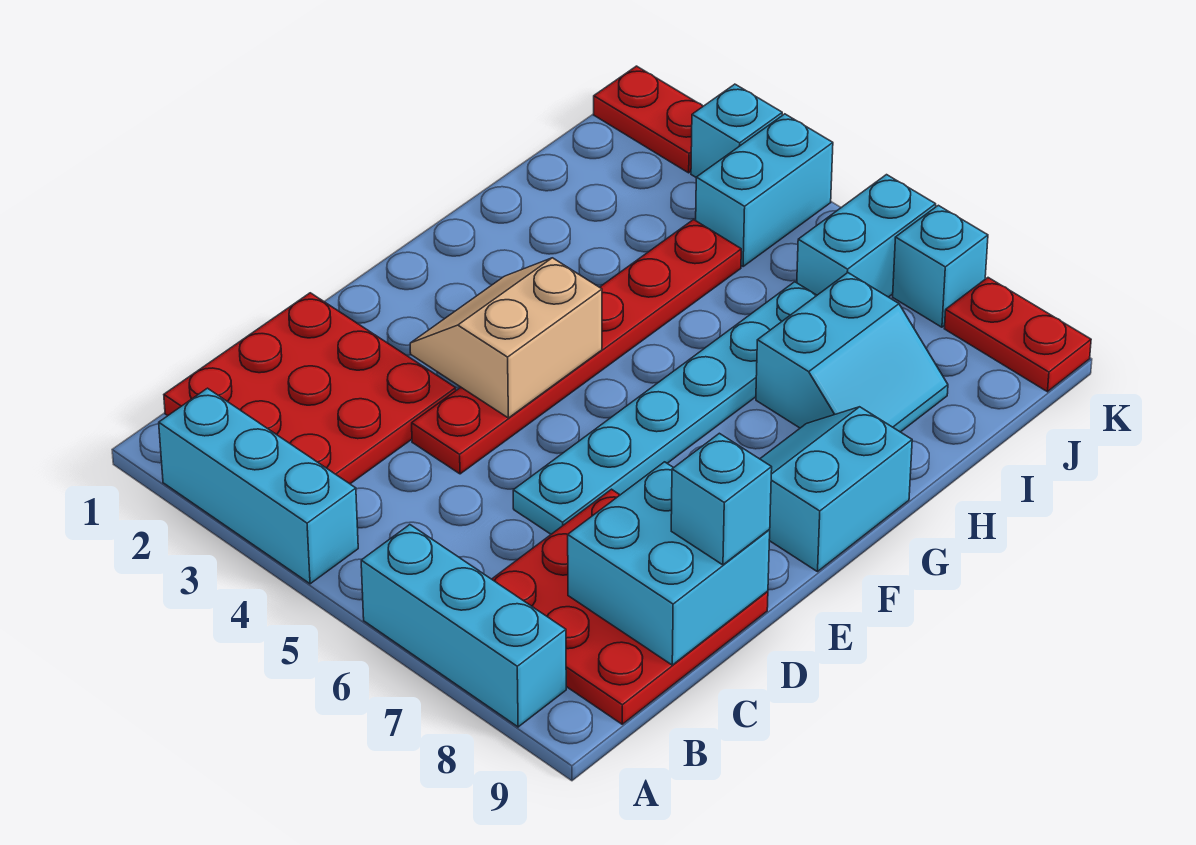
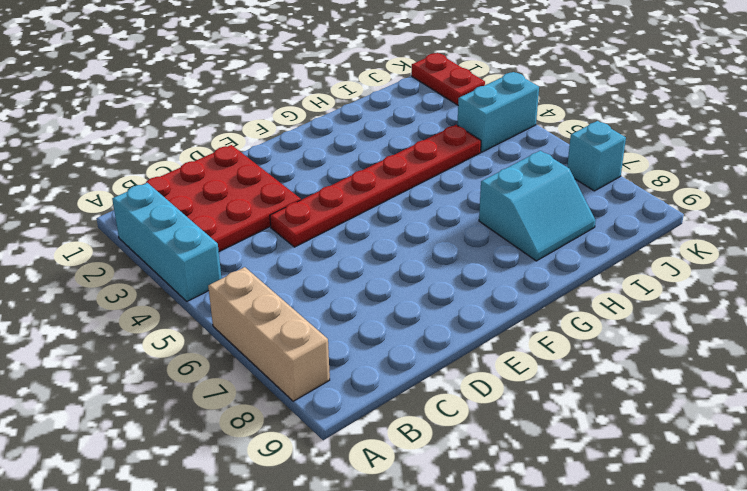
tan 1x3 brick [208,267,330,401] -> cyan 1x3 brick [361,525,566,727]
none -> red 3x3 plate [492,489,768,724]
none -> cyan 1x6 plate [513,282,817,534]
none -> cyan 2x2 slope [760,407,912,572]

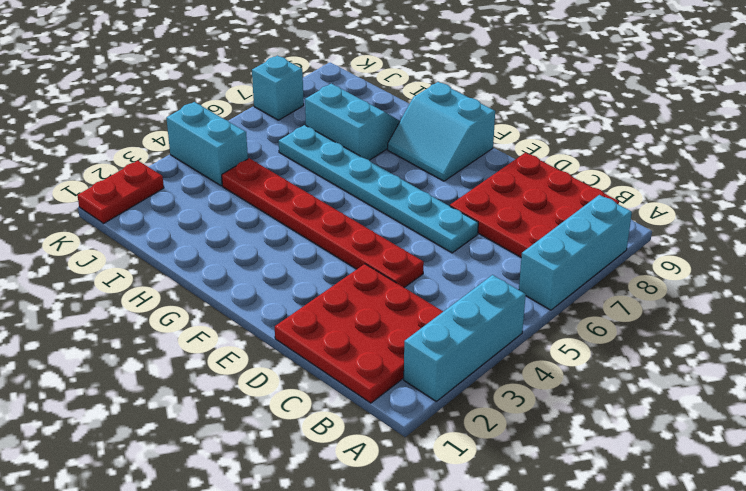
none -> cyan 1x2 brick [797,175,936,297]
none -> cyan 1x1 brick [691,84,782,177]
none -> red 1x2 plate [944,278,1091,392]

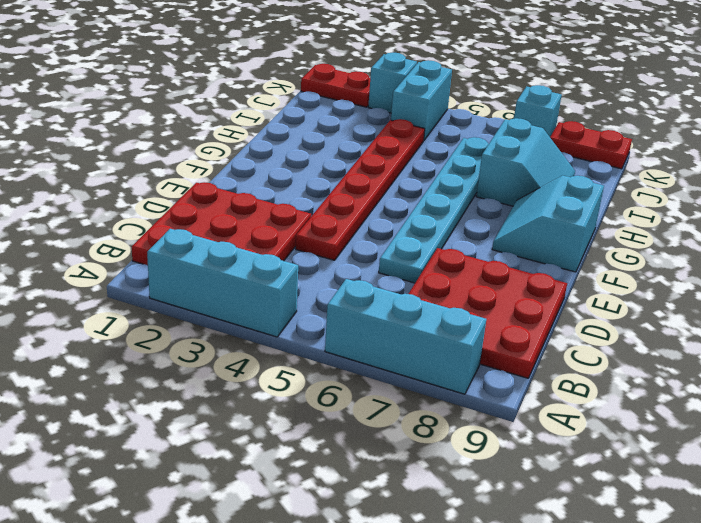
none -> cyan 1x2 brick [797,175,936,297]
none -> cyan 2x2 brick [568,462,770,665]
none -> tan 2x2 slope [410,258,602,418]

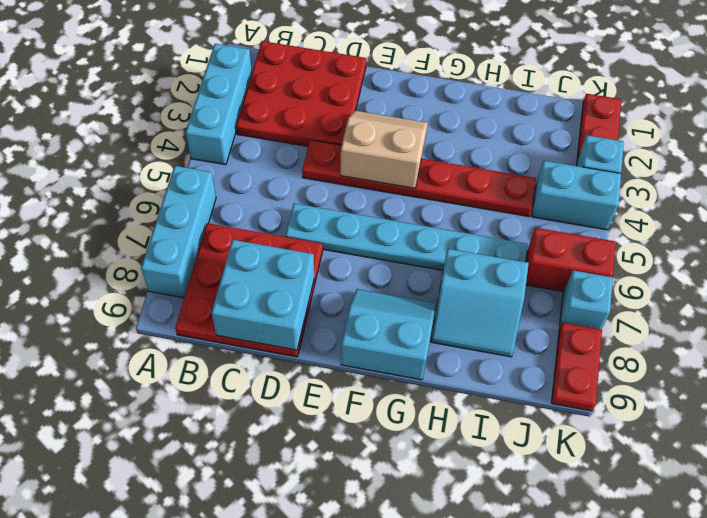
red 1x2 brick [526,228,616,292] -> cyan 1x2 brick [797,175,936,297]
none -> cyan 1x1 brick [671,433,772,565]

